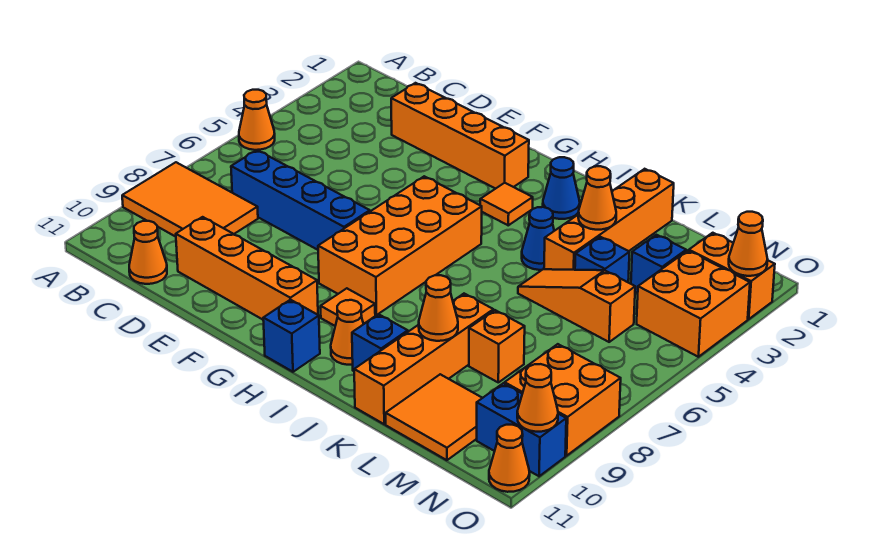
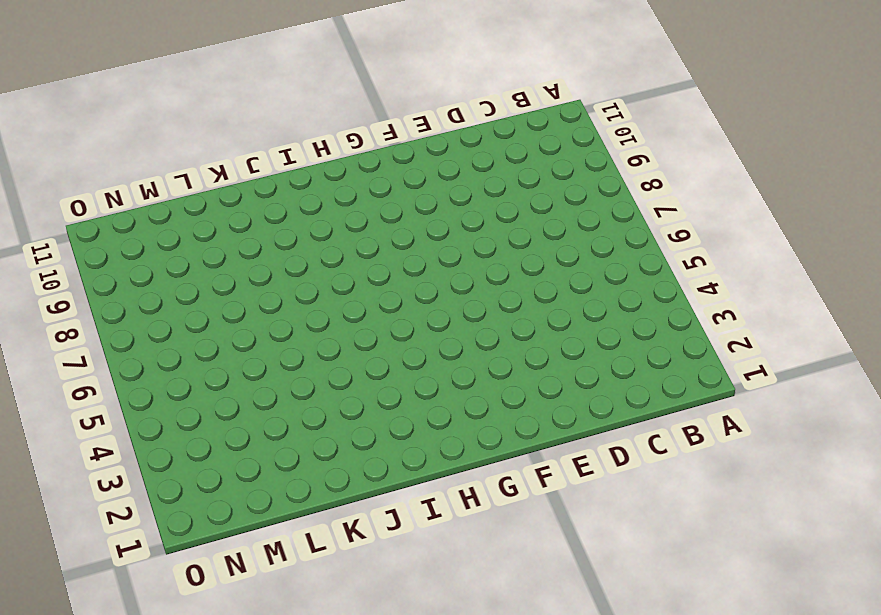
none -> orange 1x1 cone [239,90,275,150]
none -> orange 2x3 tile [122,162,258,237]
none -> blue 1x4 brick [231,150,370,250]
none -> orange 1x1 cone [129,221,167,284]

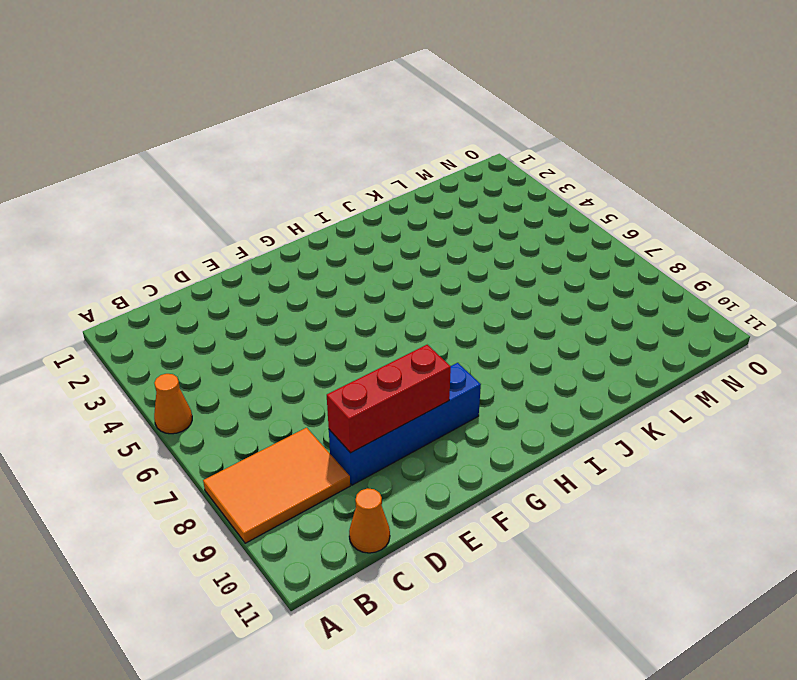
blue 1x4 brick [329,363,481,485] -> blue 1x4 brick moved to [231,150,370,250]
red 1x3 brick [327,345,451,453] -> none
none -> orange 1x4 brick [391,83,529,189]
none -> orange 1x4 brick [176,217,318,320]
none -> orange 2x4 brick [318,176,482,315]
none -> orange 1x1 tile [480,183,533,225]

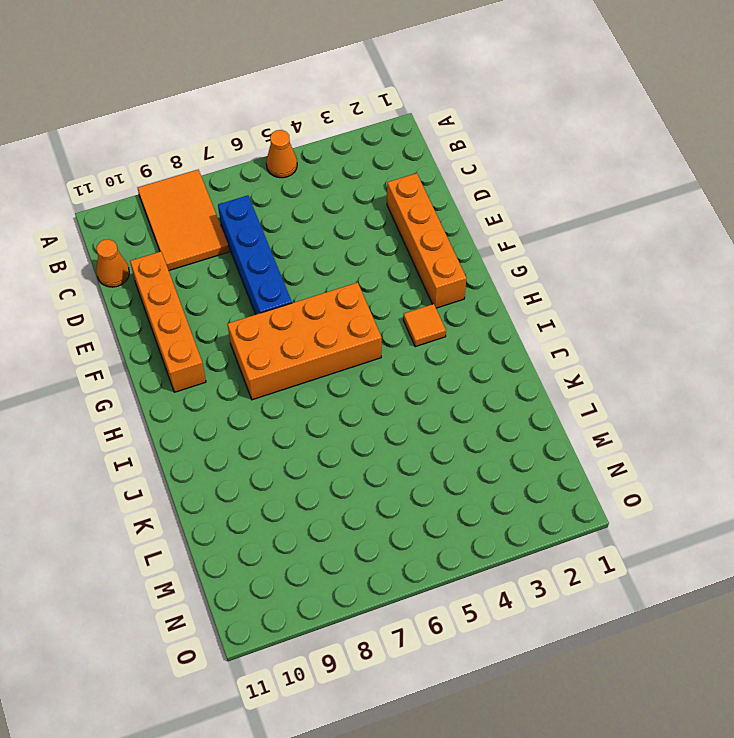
none -> orange 1x1 tile [321,288,375,326]
none -> blue 1x1 brick [263,300,320,372]
none -> blue 1x1 cone [543,157,580,219]
none -> orange 1x1 cone [331,300,363,365]

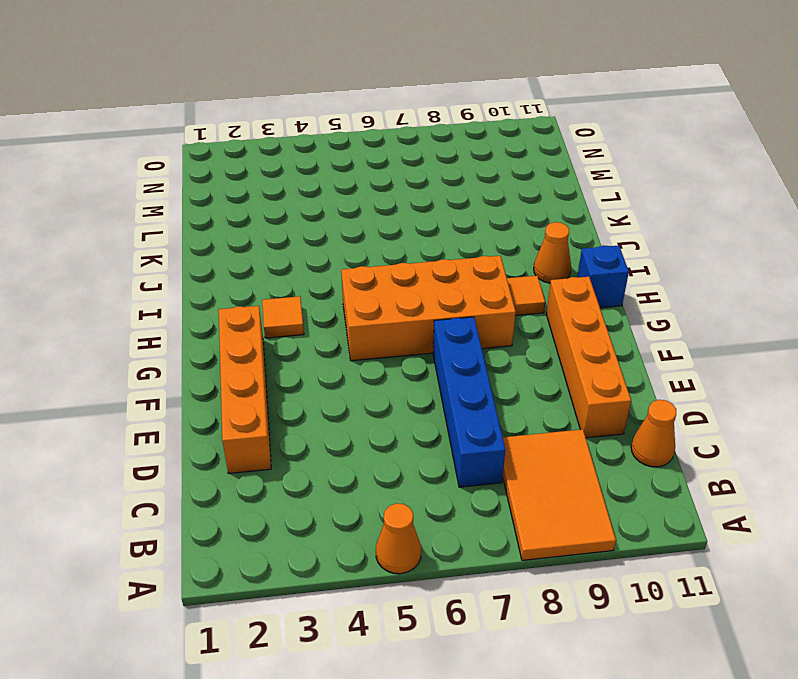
none -> blue 1x1 cone [543,157,580,219]
none -> blue 1x1 cone [522,207,554,270]
none -> blue 1x1 brick [352,314,408,371]
none -> orange 1x4 brick [544,169,674,270]

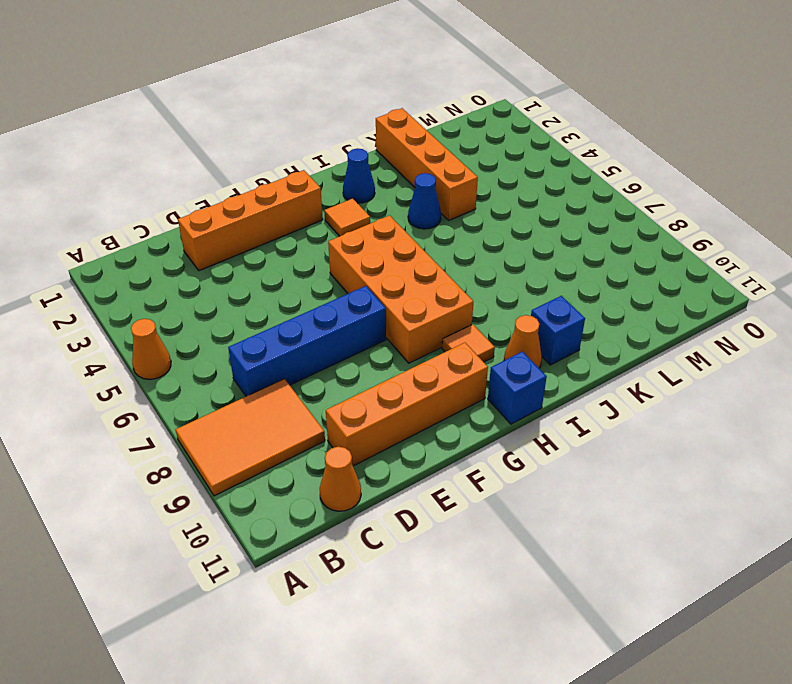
none -> orange 1x3 slope [518,269,635,342]
none -> orange 1x4 brick [354,294,493,424]
none -> blue 1x1 brick [575,237,630,282]
none -> orange 1x1 brick [469,310,525,382]

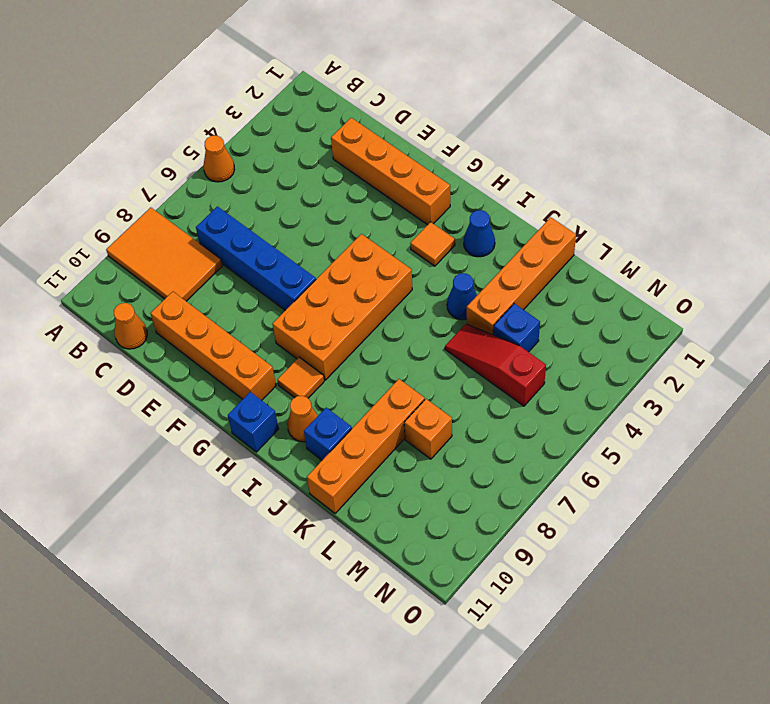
red 1x3 slope [445,324,546,406] -> orange 1x3 slope [518,269,635,342]
none -> orange 2x2 tile [386,374,482,460]
none -> blue 1x1 brick [631,235,686,293]
none -> orange 1x2 brick [689,233,775,319]
none -> orange 2x2 brick [637,251,750,357]

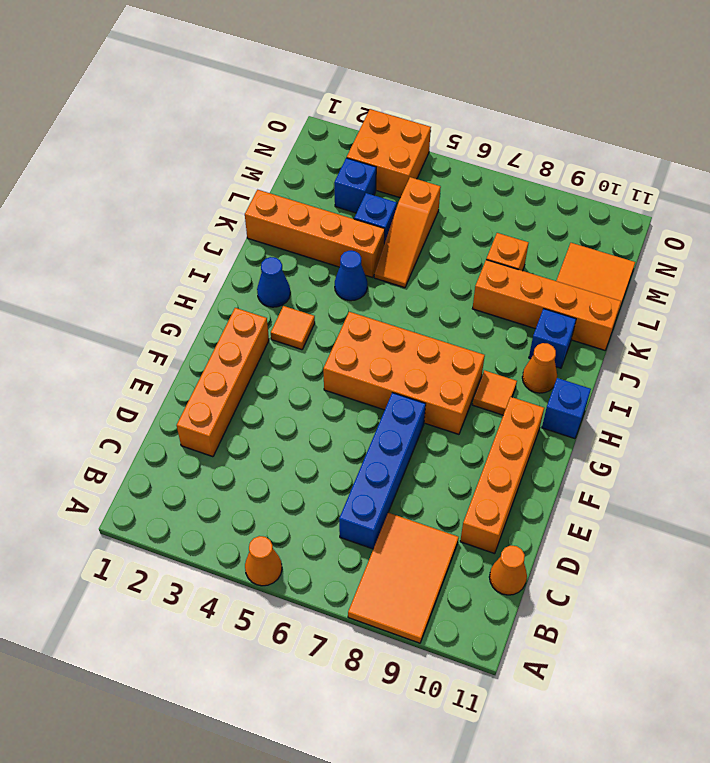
none -> orange 1x2 brick [689,233,775,319]
none -> orange 2x2 brick [505,344,621,456]
none -> blue 1x2 brick [477,383,566,476]
none -> orange 1x1 cone [489,425,530,492]

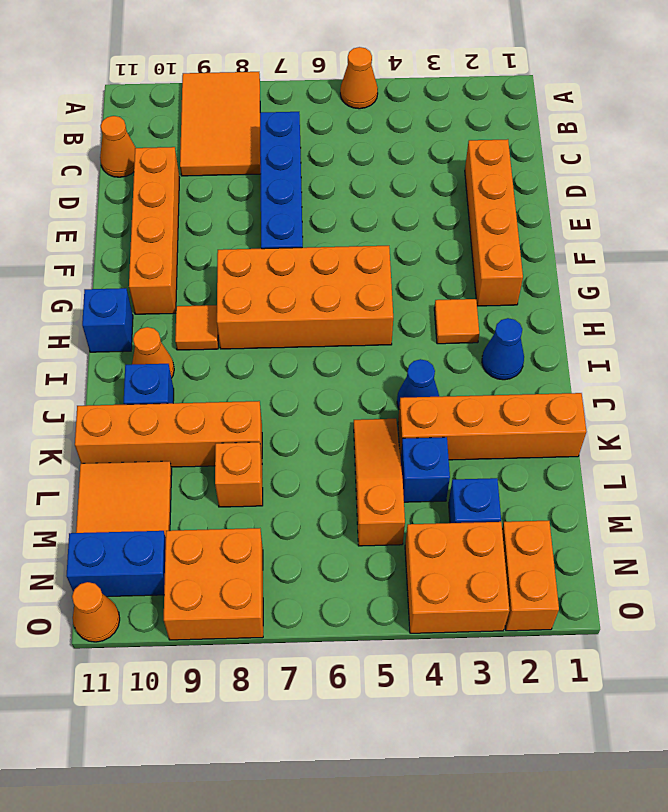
blue 1x2 brick [67,531,166,597] -> blue 1x2 brick turned to [477,383,566,476]
none -> orange 1x1 cone [578,166,616,230]
none -> orange 1x1 cone [419,275,458,341]
none -> orange 1x1 cone [729,212,768,276]
none -> orange 1x1 cone [517,364,558,432]

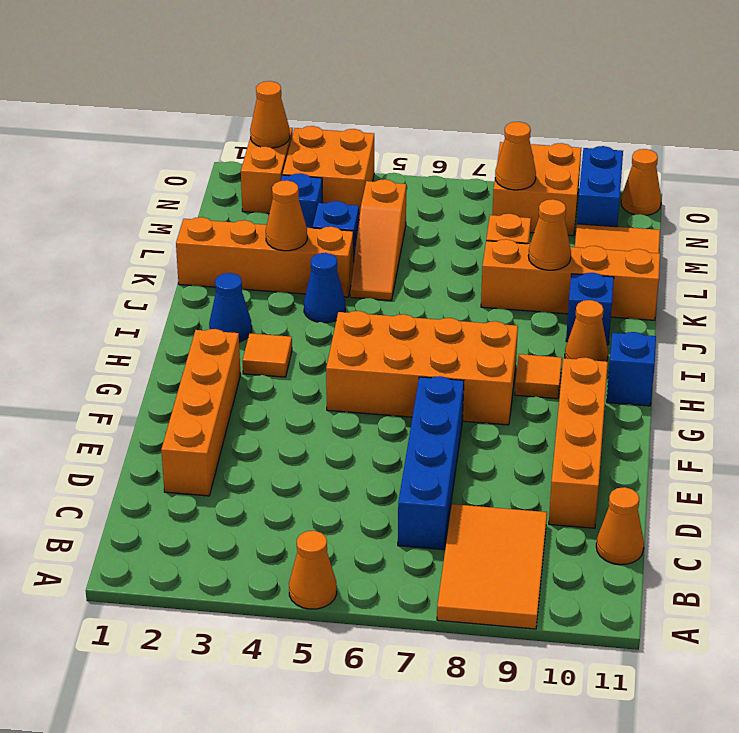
orange 1x1 cone [495,122,536,190] -> orange 1x1 cone moved to [517,364,558,432]

